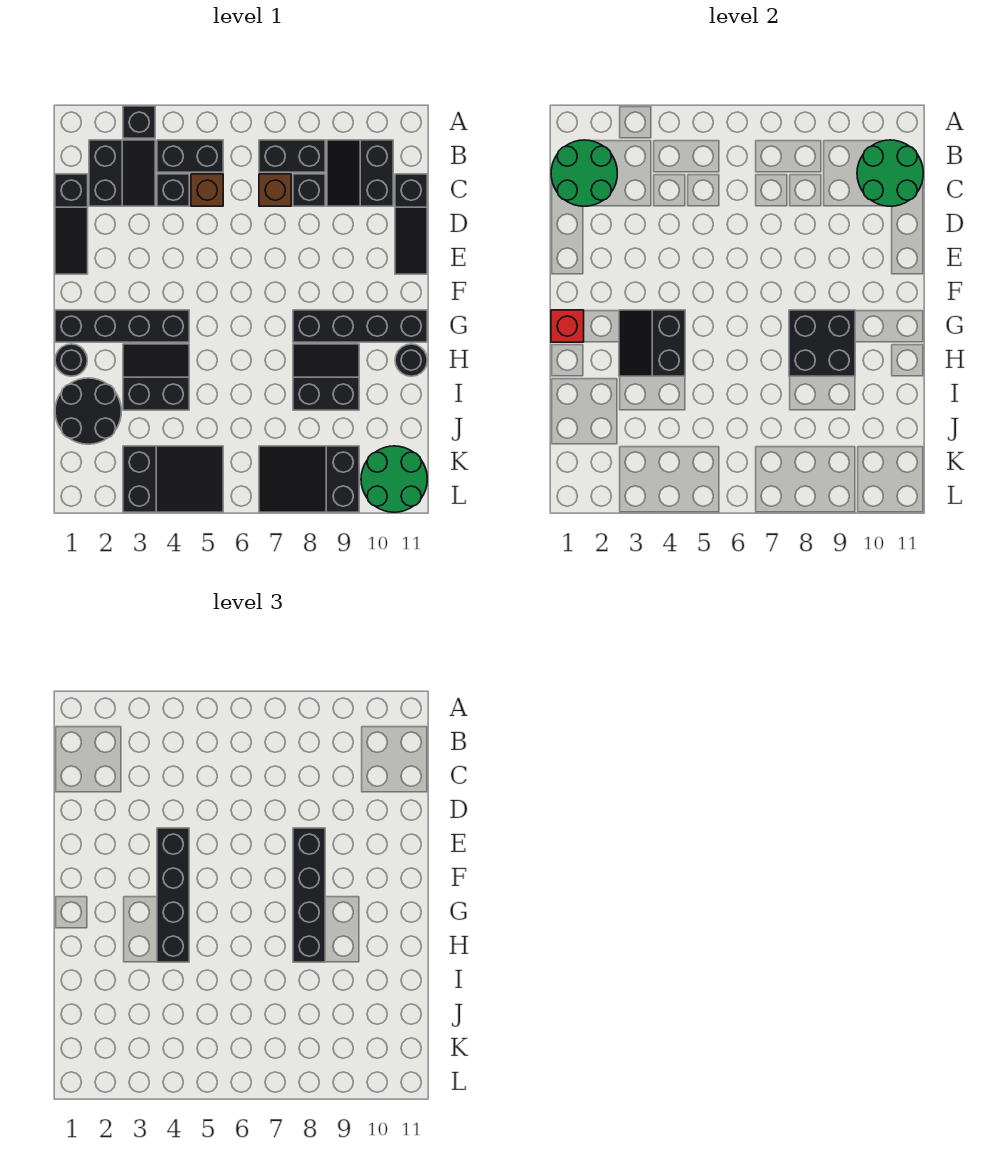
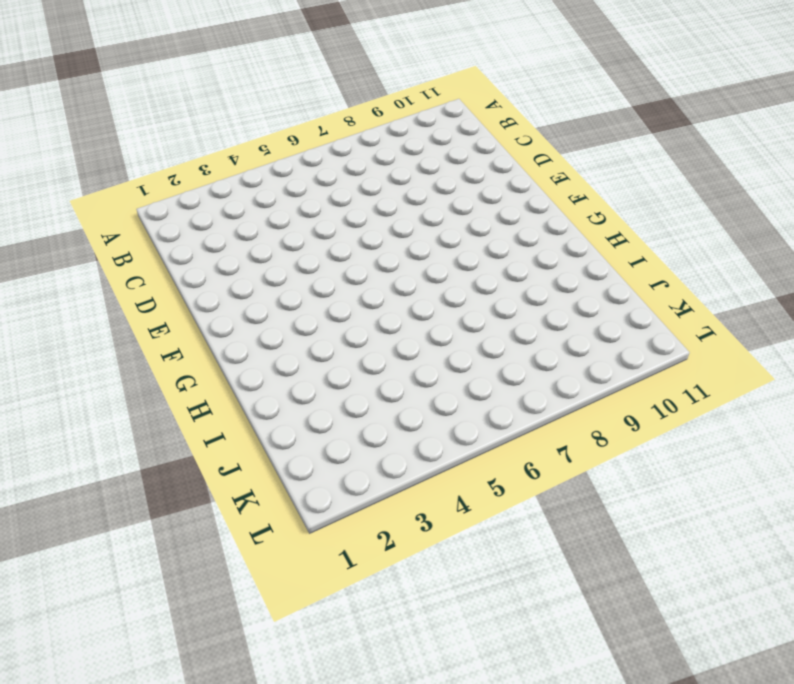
none -> black 1x1 brick [123,106,155,138]
none -> black 2x2 slope [89,140,155,206]
none -> black 1x2 brick [157,140,223,172]

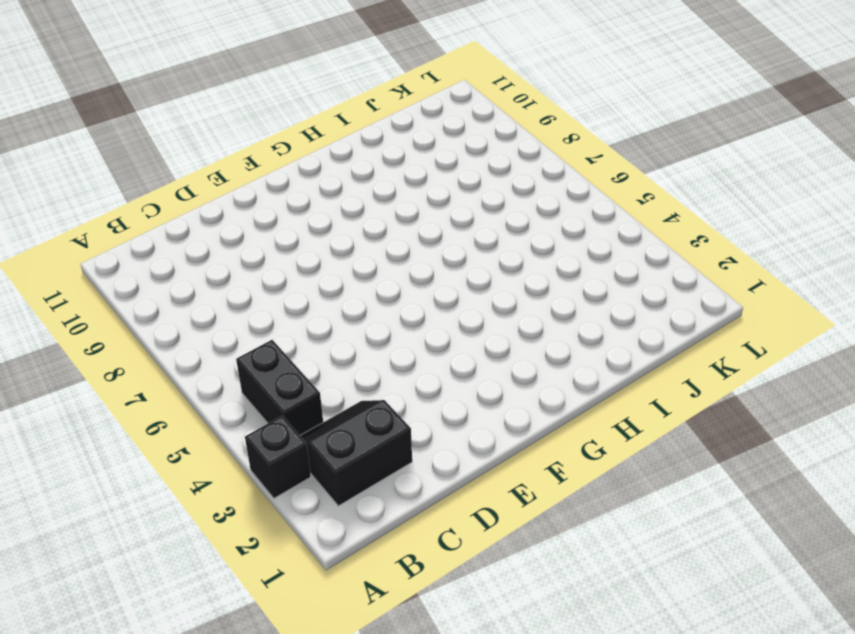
none -> black 1x2 brick [259,140,325,172]
none -> black 2x2 slope [327,140,393,206]
none -> black 1x3 slope [55,174,88,274]

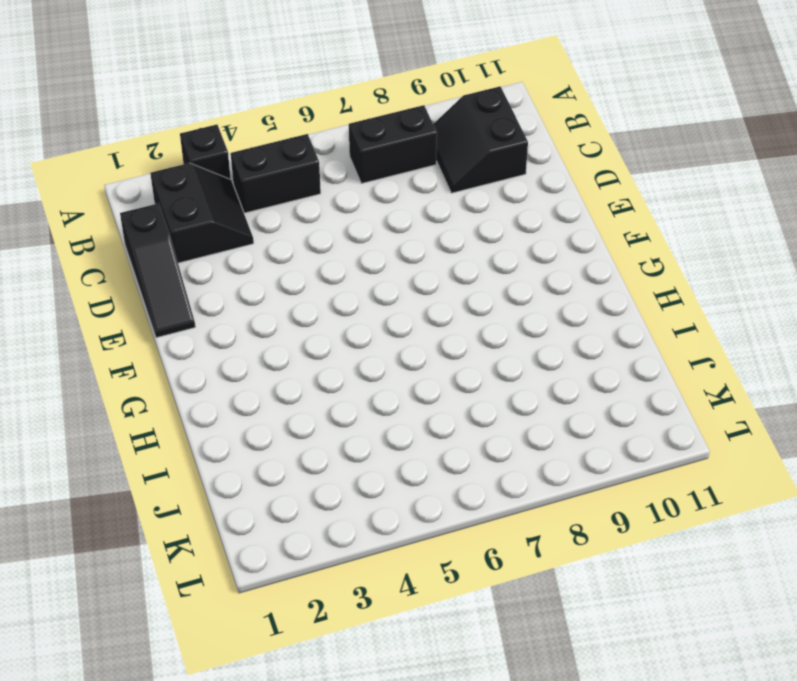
none -> black 1x1 brick [157,174,189,206]
none -> brown 1x1 brick [191,174,223,206]
none -> brown 1x1 brick [259,174,291,206]

